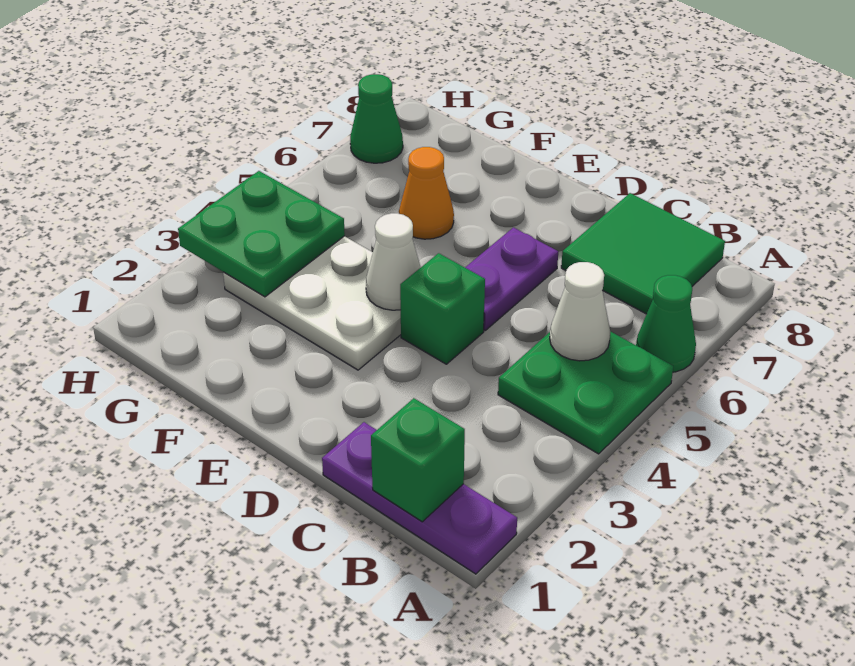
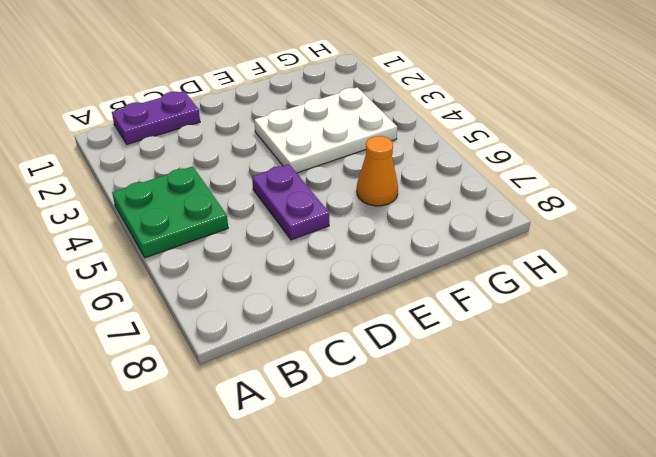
purple 1x2 plate [112,91,200,144] -> purple 1x3 plate [322,422,517,574]
none -> green 1x1 cone [636,275,696,372]
none -> green 2x2 tile [561,193,725,314]
none -> green 1x1 brick [400,253,485,364]

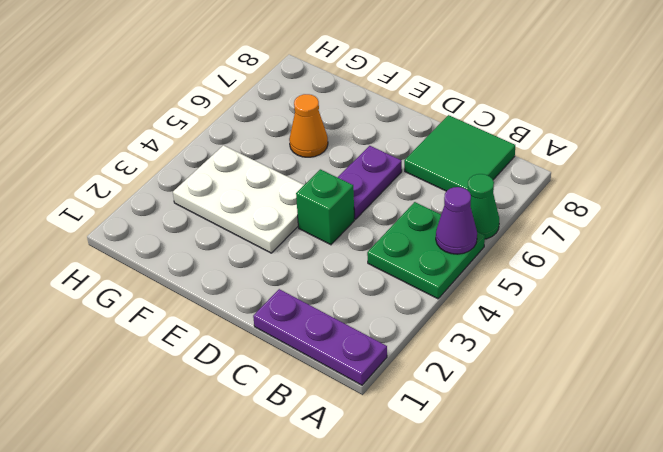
purple 1x1 cone [436,187,477,254] -> none
none -> green 1x1 cone [350,74,403,163]
none -> green 1x1 brick [371,398,465,522]
none -> white 1x1 cone [550,262,610,361]

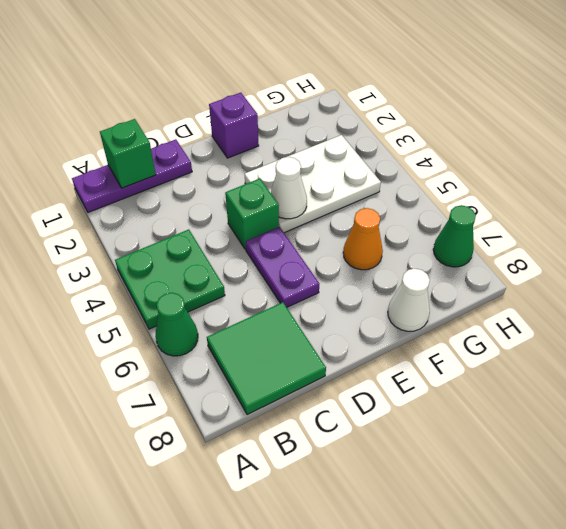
purple 1x1 brick [209,93,259,158] -> none
white 1x1 cone [388,269,430,331] -> white 1x1 cone moved to [550,262,610,361]
none -> green 2x2 plate [178,171,345,297]

